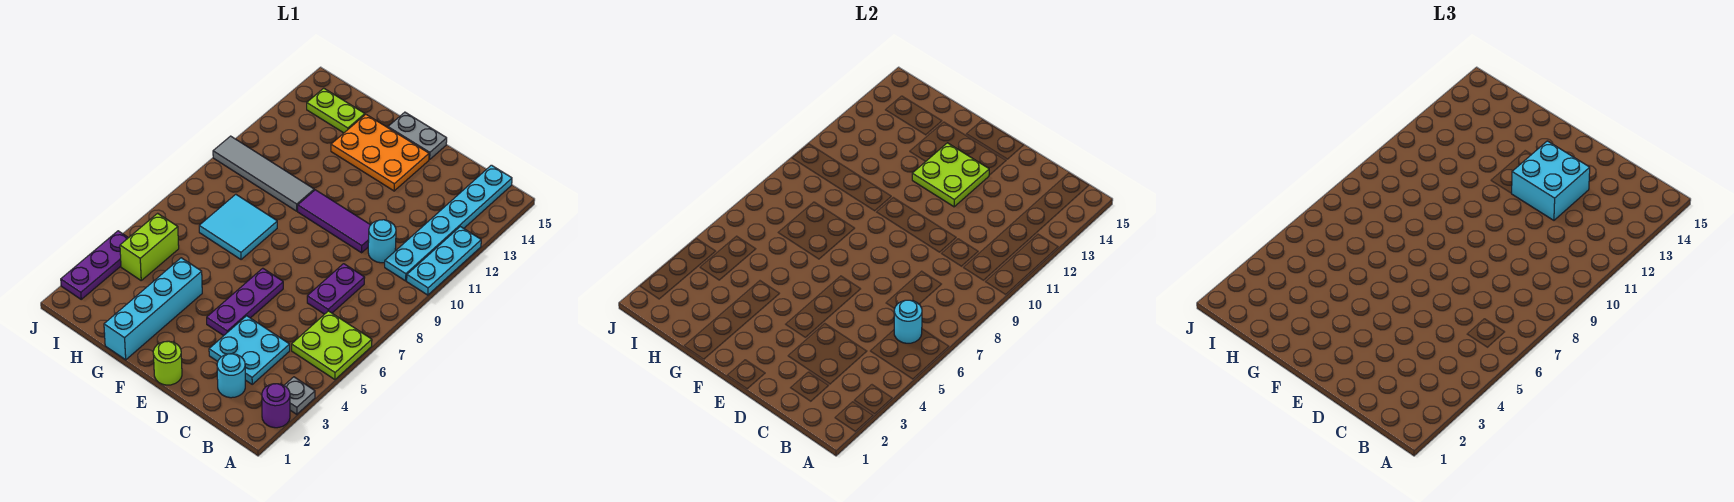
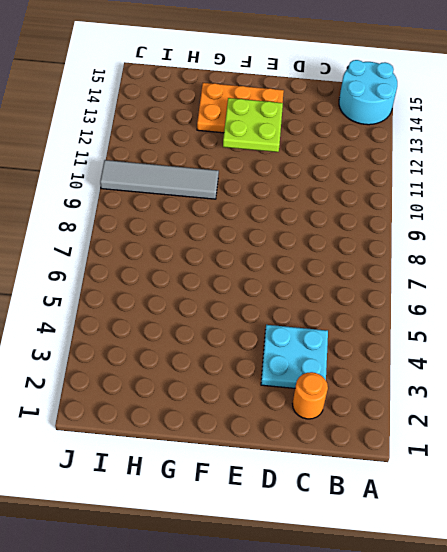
cyan 2x2 round brick [339,60,397,125] -> cyan 1x6 plate [385,165,512,281]
orange 1x1 round brick [292,372,328,419] -> cyan 1x1 round brick [217,354,245,398]
none -> purple 1x1 round brick [262,384,290,428]
none -> grey 1x1 plate [284,377,315,414]
none -> lime 2x2 plate [292,311,372,380]

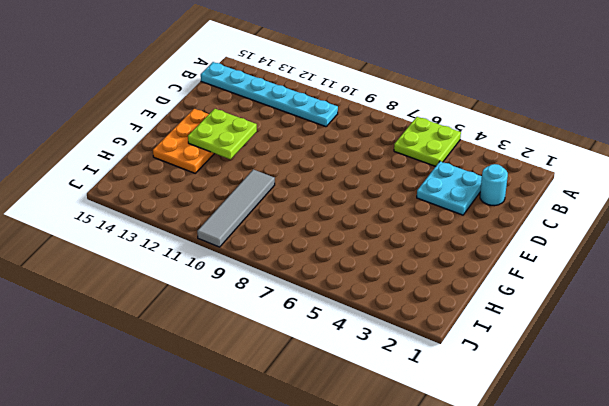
none -> purple 1x1 round brick [262,384,290,428]
none -> grey 1x1 plate [284,377,315,414]
none -> cyan 1x3 plate [407,227,481,295]

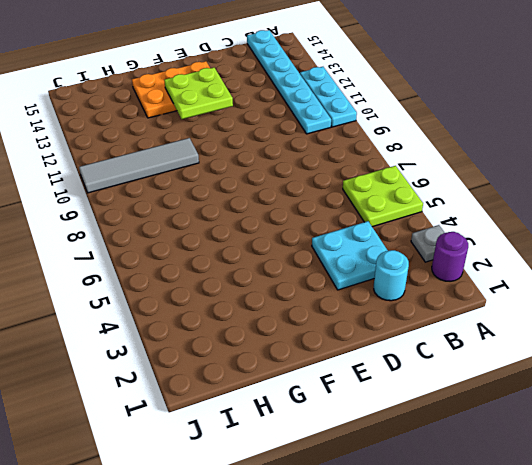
none -> purple 1x2 plate [307,264,365,314]
none -> cyan 1x1 round brick [368,220,396,263]
none -> purple 1x3 tile [298,190,370,253]

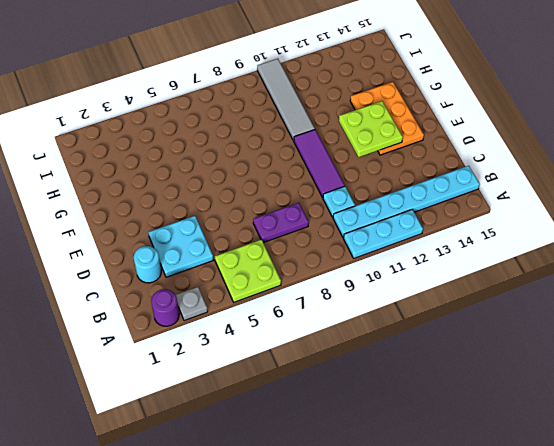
cyan 1x1 plate [323,186,355,217] -> cyan 1x1 round brick [368,220,396,263]
none -> lime 1x1 round brick [153,341,182,385]
none -> purple 1x3 plate [207,268,283,336]
none -> grey 1x2 plate [388,112,447,160]

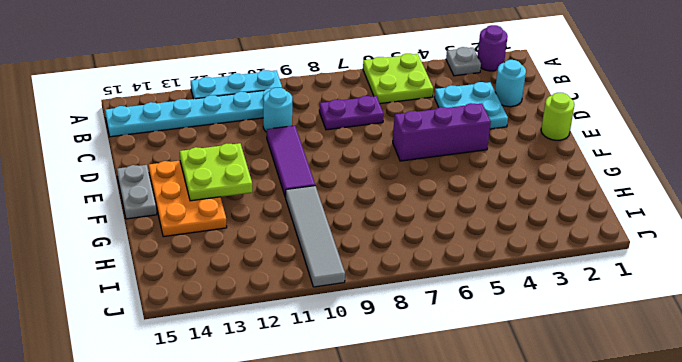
purple 1x3 brick [393,103,491,161] -> purple 1x3 plate [207,268,283,336]
none -> cyan 1x4 brick [104,258,202,360]
none -> cyan 2x2 tile [199,194,277,260]
none -> lime 1x2 plate [307,88,365,133]

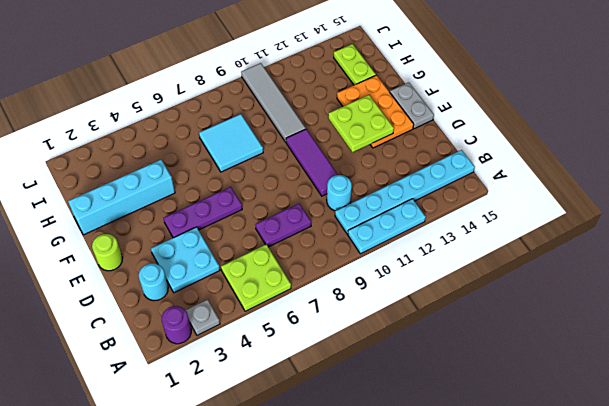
none -> lime 1x2 brick [120,213,179,280]
none -> purple 1x3 plate [61,231,128,299]
none -> cyan 1x1 round brick [894,300,922,343]

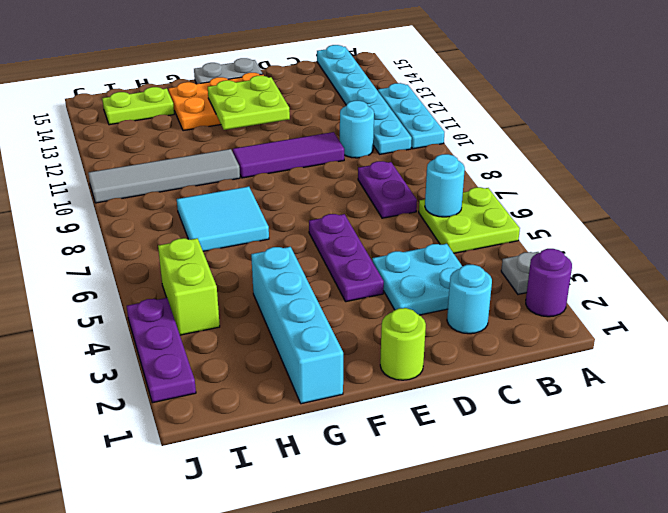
none -> cyan 2x2 brick [1511,141,1590,220]

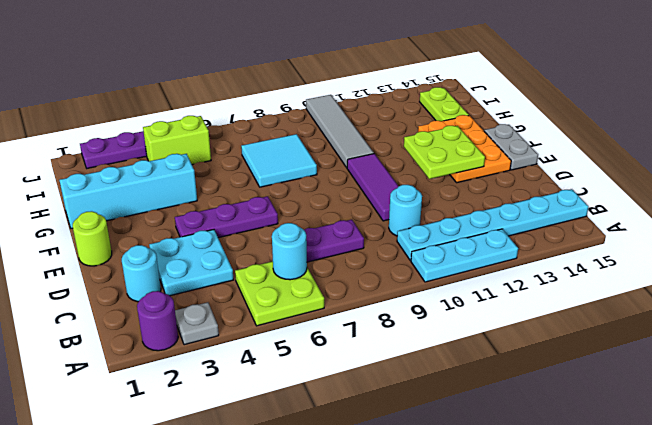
none -> cyan 2x2 brick [1511,141,1590,220]

